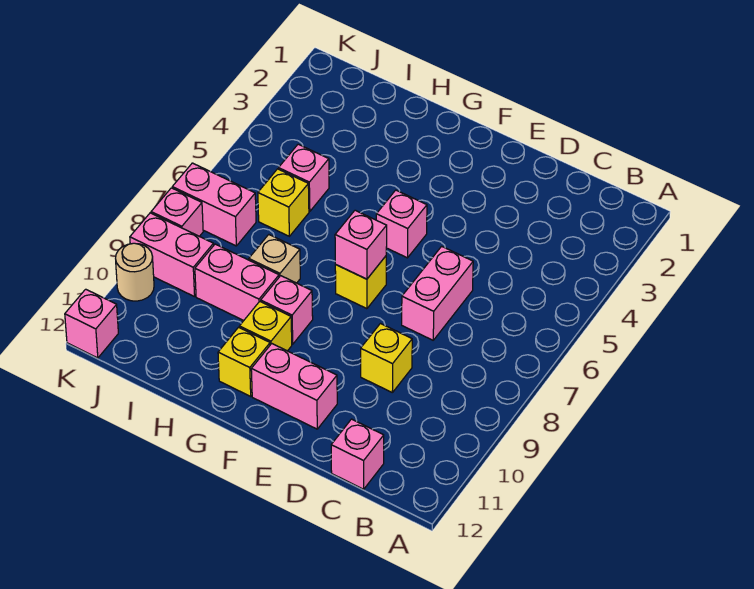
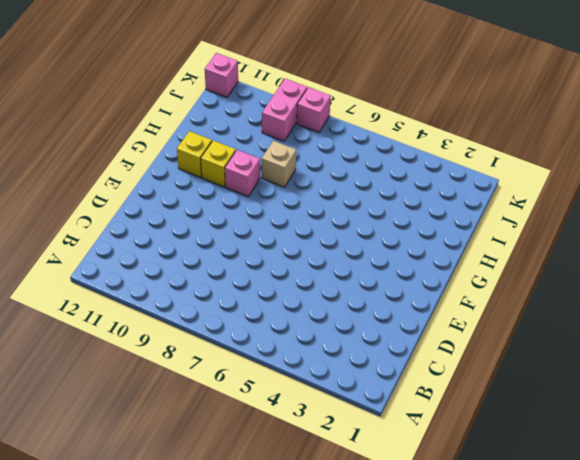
none -> pink 1x1 brick [331,419,384,489]
none -> pink 1x2 brick [402,246,473,340]
none -> yellow 1x1 brick [361,324,412,392]

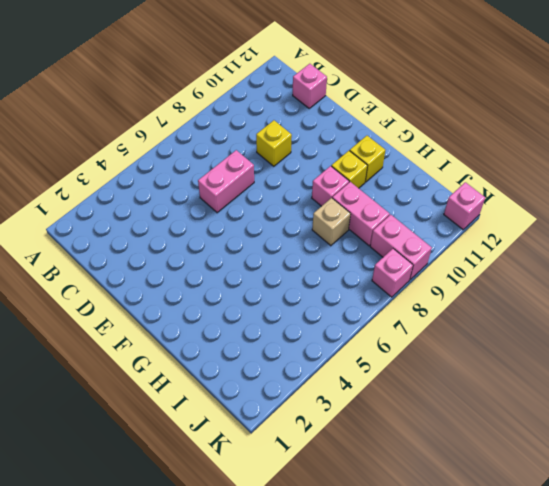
none -> pink 1x2 brick [251,344,337,429]
none -> pink 1x1 brick [376,190,427,258]
none -> yellow 1x1 brick [335,256,386,309]

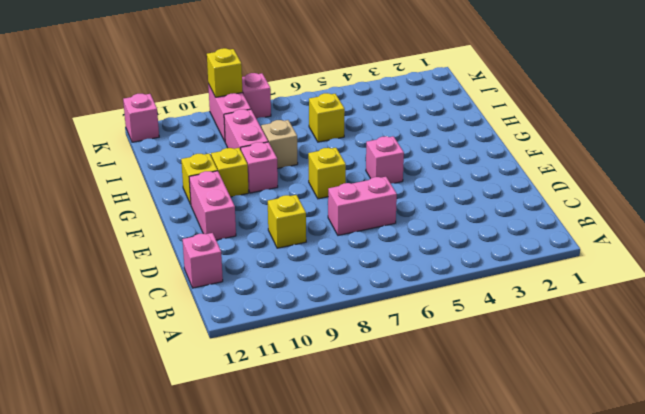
yellow 1x1 brick [207,48,242,97] -> none
none -> pink 1x1 brick [279,144,329,212]
none -> pink 1x2 brick [172,163,256,246]
none -> tan 1x1 round brick [116,243,154,301]

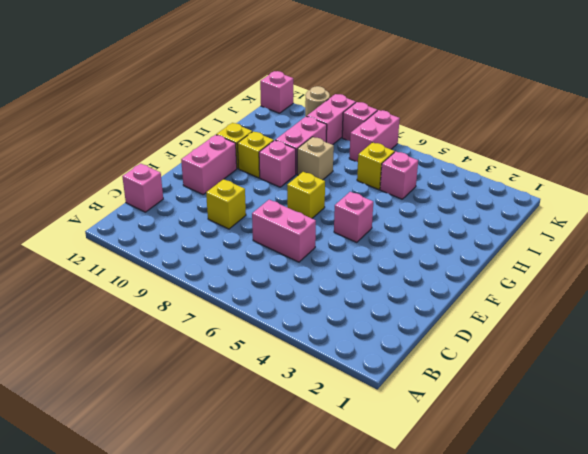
none -> pink 1x1 brick [335,210,387,279]

